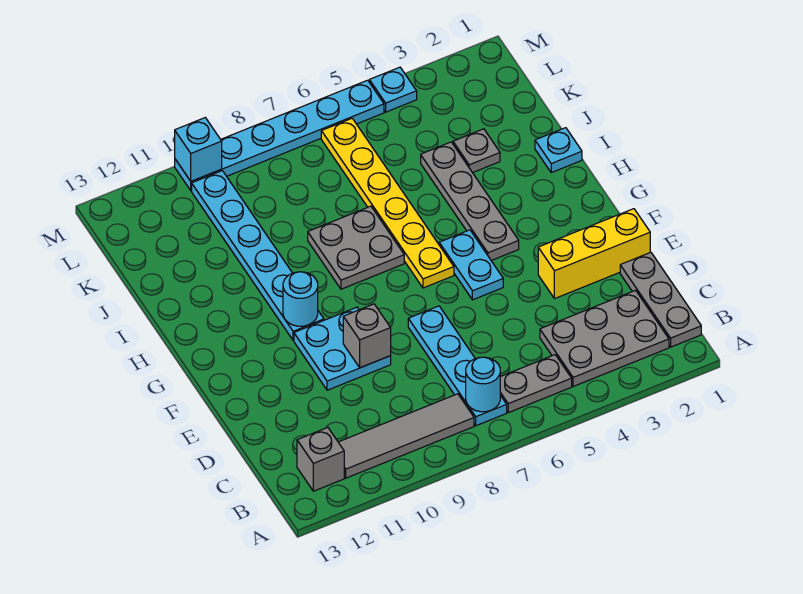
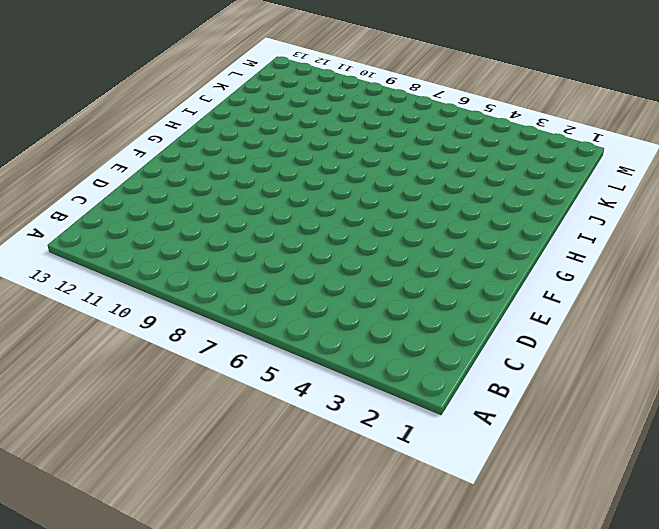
none -> grey 1x3 plate [620,252,701,347]
none -> grey 2x3 plate [540,290,669,387]
none -> grey 1x2 plate [500,355,572,413]

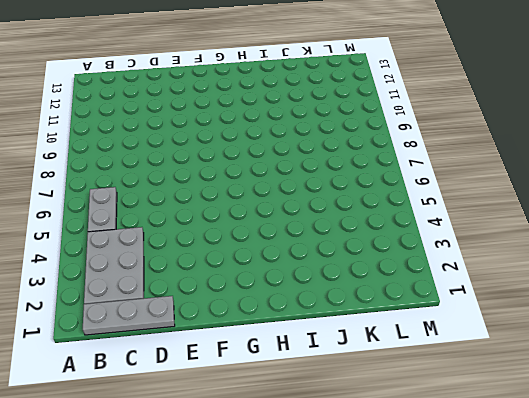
none -> cyan 1x4 plate [408,306,507,426]
none -> grey 1x4 tile [338,394,474,478]
none -> grey 1x1 brick [297,428,344,491]

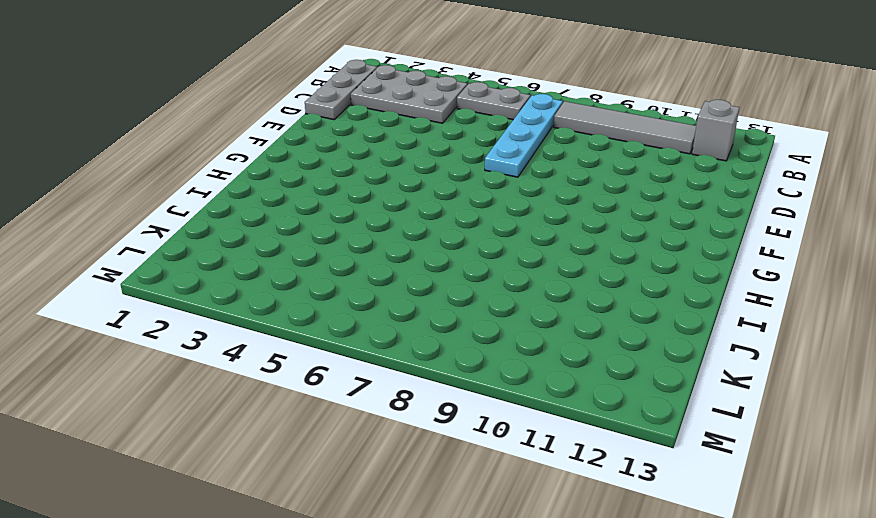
none -> yellow 1x3 brick [538,209,650,299]
none -> cyan 2x2 plate [294,307,391,390]
none -> cyan 1x2 plate [439,230,503,300]

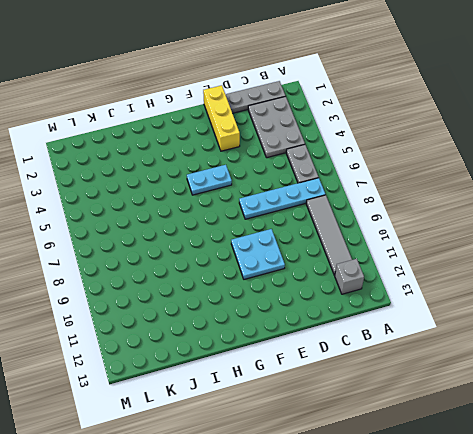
none -> grey 1x4 plate [421,142,519,261]
none -> yellow 1x6 plate [321,118,454,288]
none -> cyan 1x6 plate [192,171,324,340]

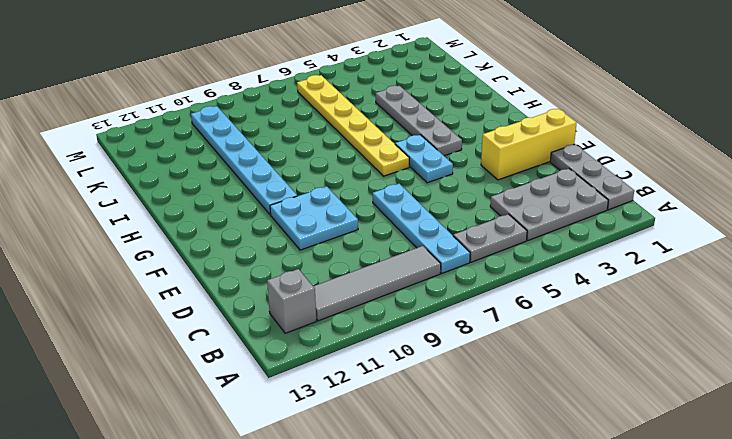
none -> grey 2x2 plate [308,206,404,289]
none -> cyan 1x1 plate [535,128,582,173]
none -> grey 1x1 plate [453,129,500,173]

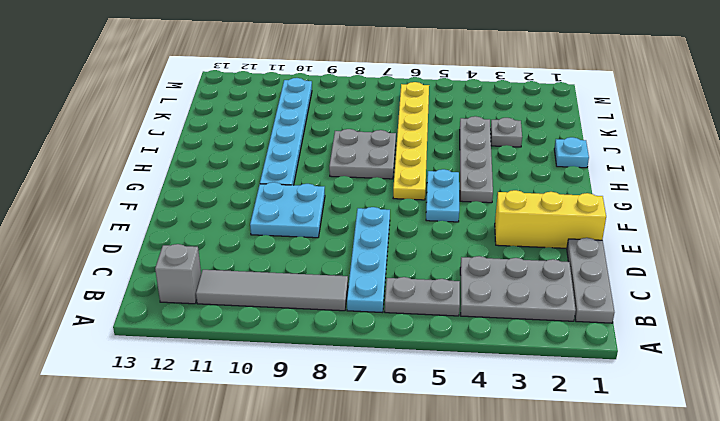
none -> cyan 1x1 plate [369,67,417,112]
none -> cyan 1x6 plate [175,80,384,191]
none -> cyan 1x1 round brick [466,357,500,412]

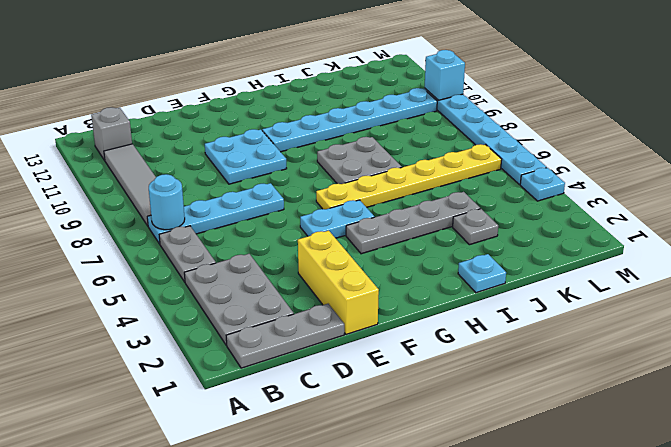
none -> grey 1x1 brick [343,304,391,368]
none -> cyan 1x1 round brick [283,272,318,326]

